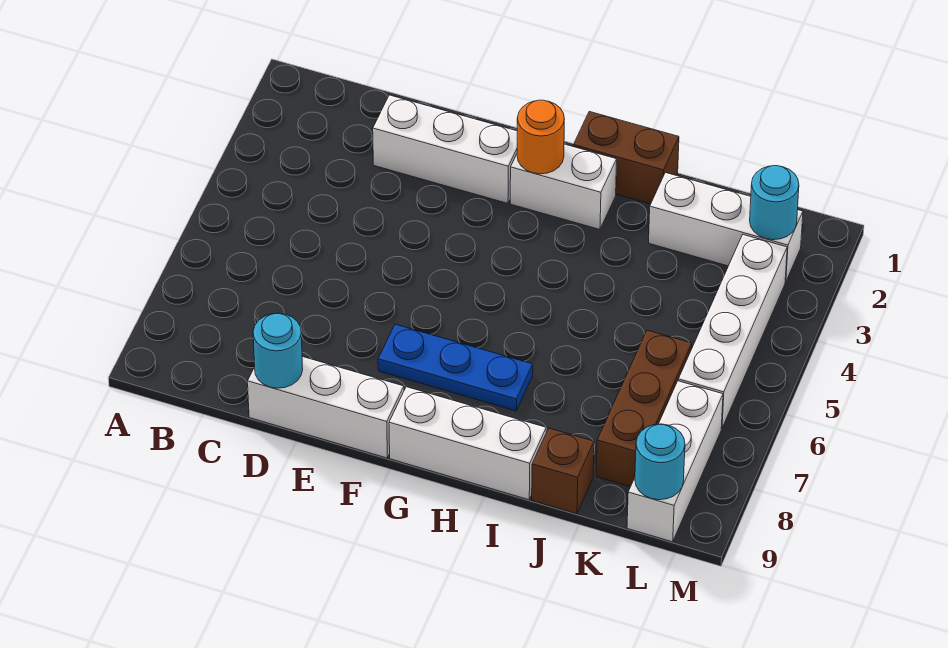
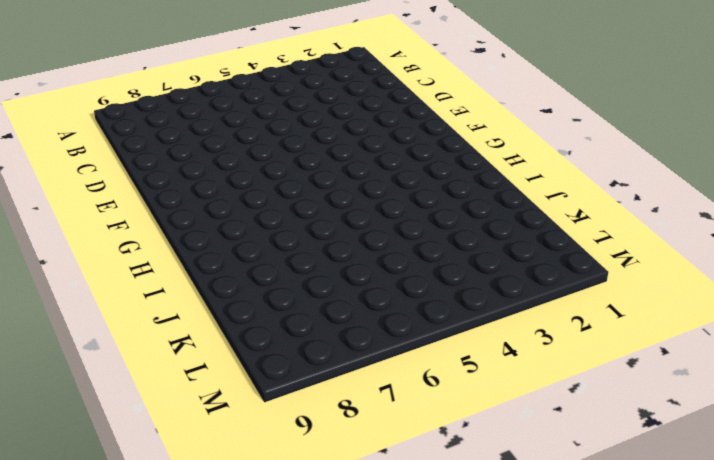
none -> white 1x3 brick [373,95,517,203]
none -> white 1x3 brick [248,357,404,458]
none -> blue 1x3 plate [378,324,533,411]

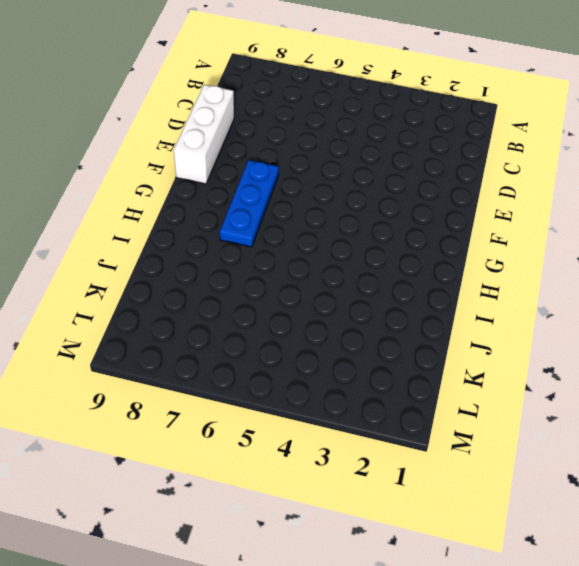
none -> white 1x3 brick [373,95,517,203]
none -> white 1x2 brick [510,144,617,230]
none -> white 1x3 brick [389,387,546,500]

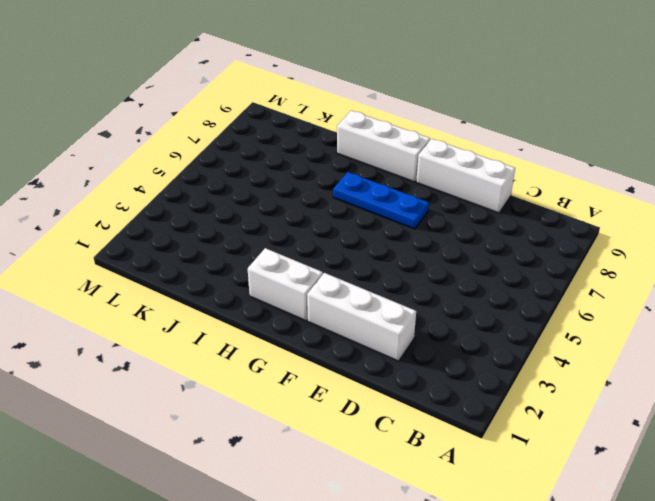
none -> brown 1x2 brick [573,112,679,204]
none -> white 1x3 brick [649,172,803,282]
none -> brown 1x1 brick [532,428,594,514]

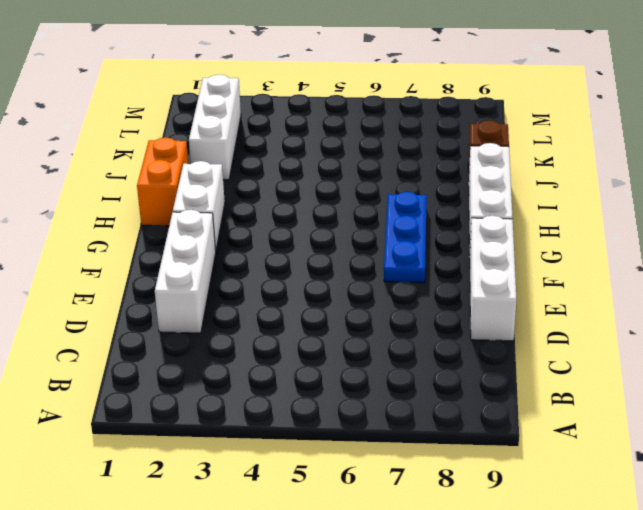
orange 1x2 brick [137,138,188,226] -> brown 1x2 brick [573,112,679,204]
none -> brown 1x3 brick [596,330,692,487]
none -> white 1x4 brick [678,235,787,429]
none -> white 1x3 brick [627,381,723,542]

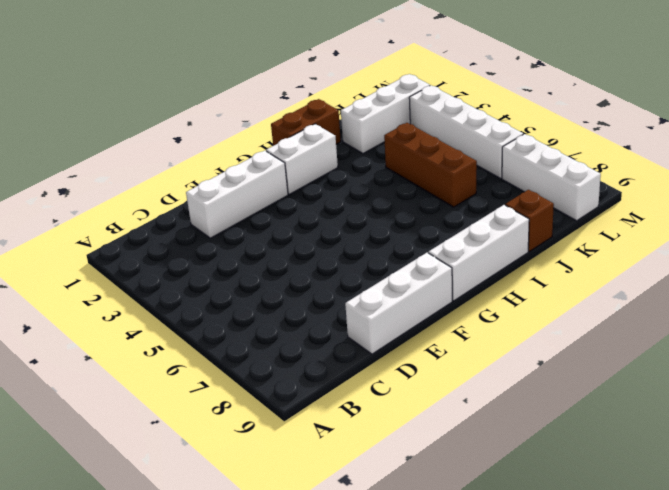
brown 1x3 brick [384,123,477,207] -> brown 1x3 brick moved to [596,330,692,487]
none -> blue 1x3 plate [378,324,533,411]
none -> cyan 1x1 round brick [253,313,303,388]
none -> orange 1x1 round brick [517,100,564,174]

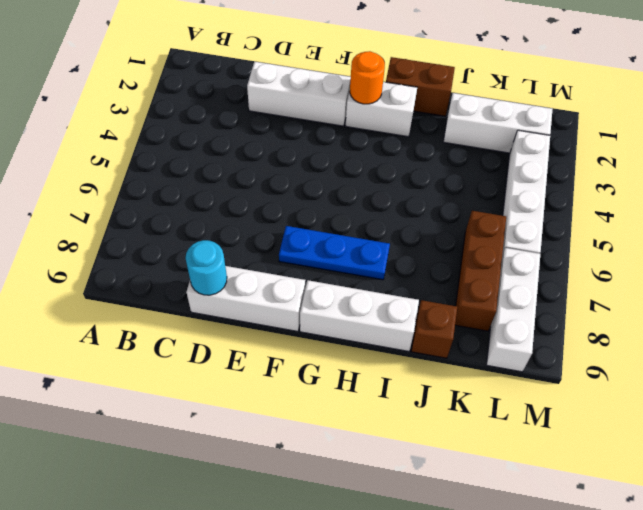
none -> cyan 1x1 round brick [750,166,799,240]
none -> cyan 1x1 round brick [635,424,685,500]

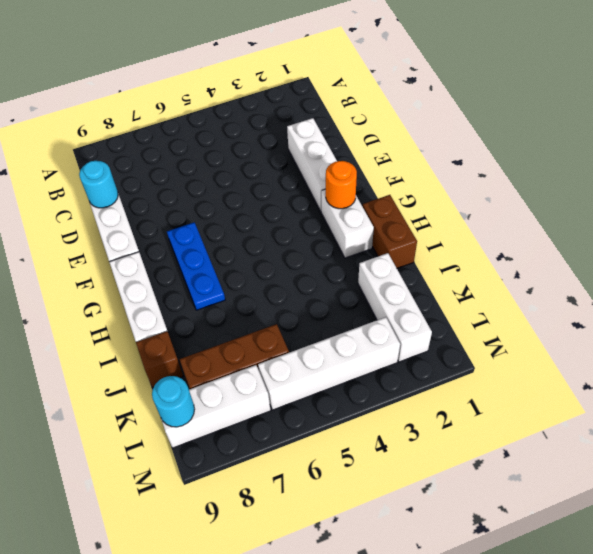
none -> cyan 1x1 round brick [750,166,799,240]

